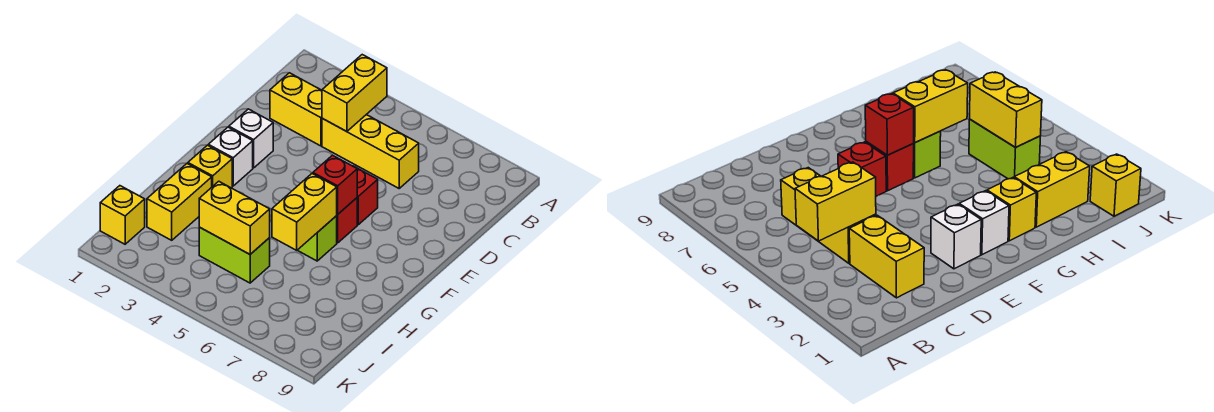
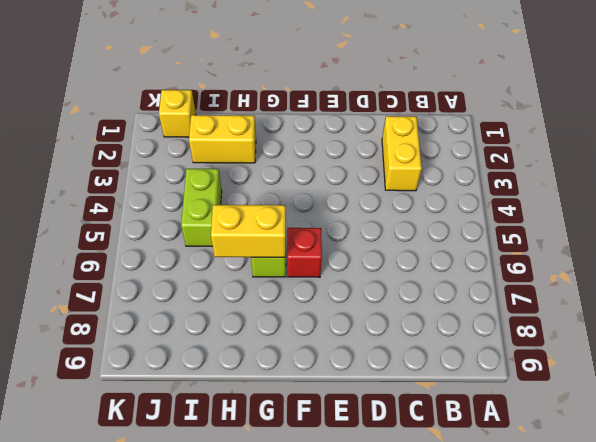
none -> yellow 1x3 brick [322,115,419,188]
none -> white 1x1 brick [229,109,273,168]
none -> red 1x1 brick [353,166,378,225]

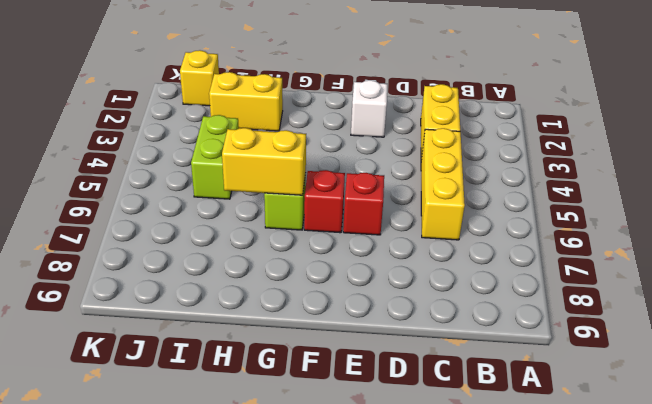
none -> white 1x1 brick [208,127,253,186]
none -> yellow 1x1 brick [188,145,232,188]
none -> yellow 1x2 brick [322,55,387,132]

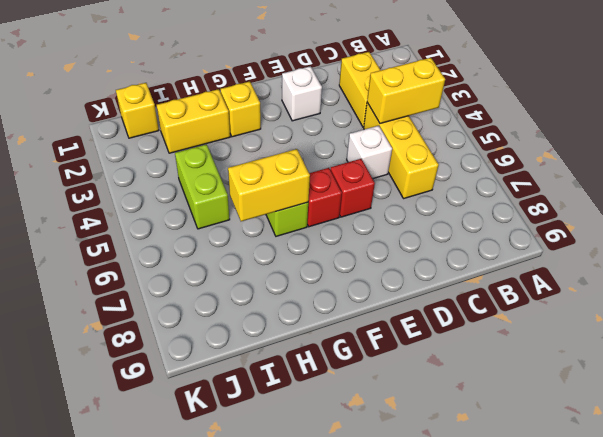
white 1x1 brick [347,126,392,179] -> white 1x1 brick moved to [208,127,253,186]
none -> red 1x1 brick [313,155,357,214]
none -> yellow 1x2 brick [199,181,270,254]

